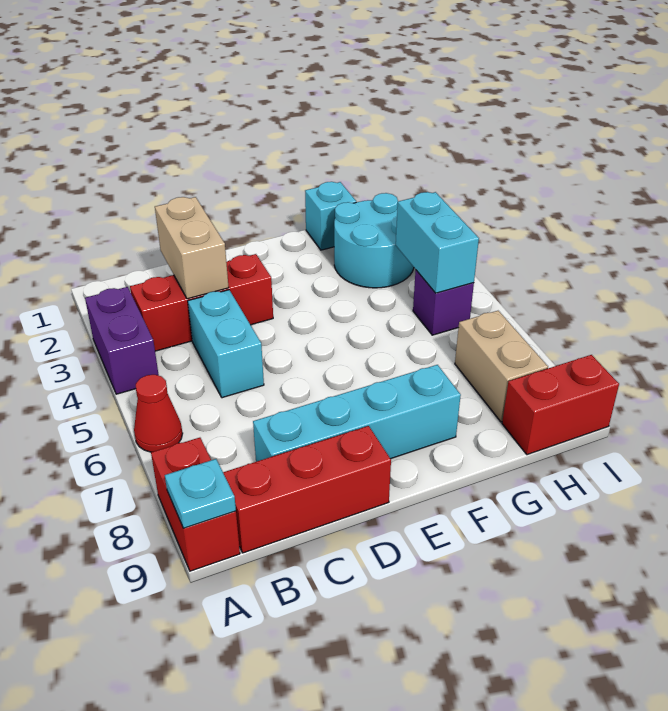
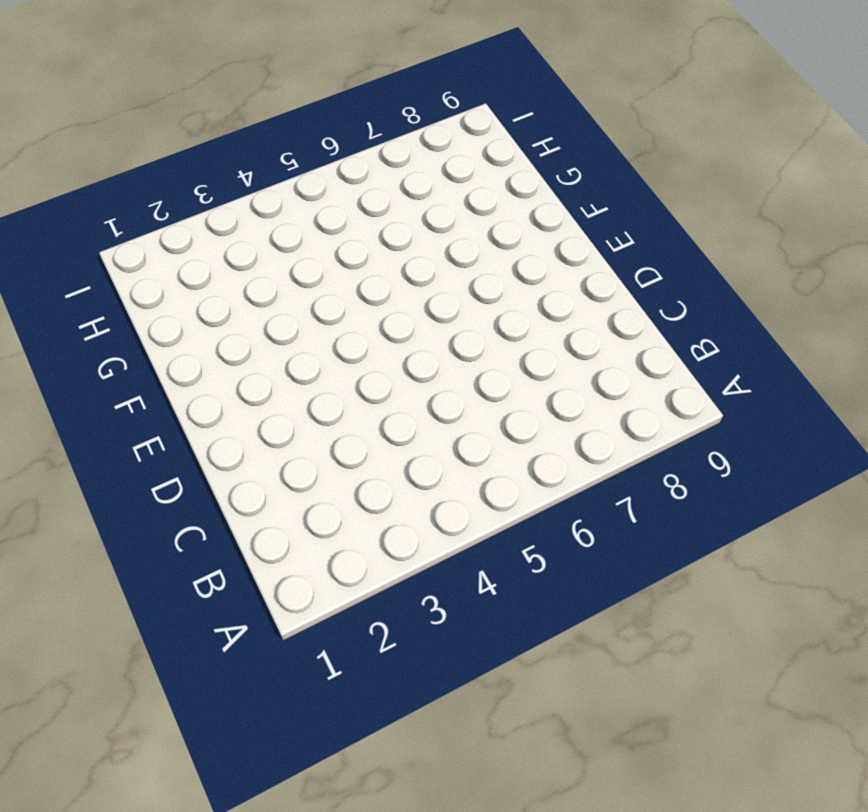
none -> purple 1x2 brick [85,287,159,394]
none -> red 1x1 cone [134,375,183,452]
none -> red 1x2 brick [151,438,240,571]

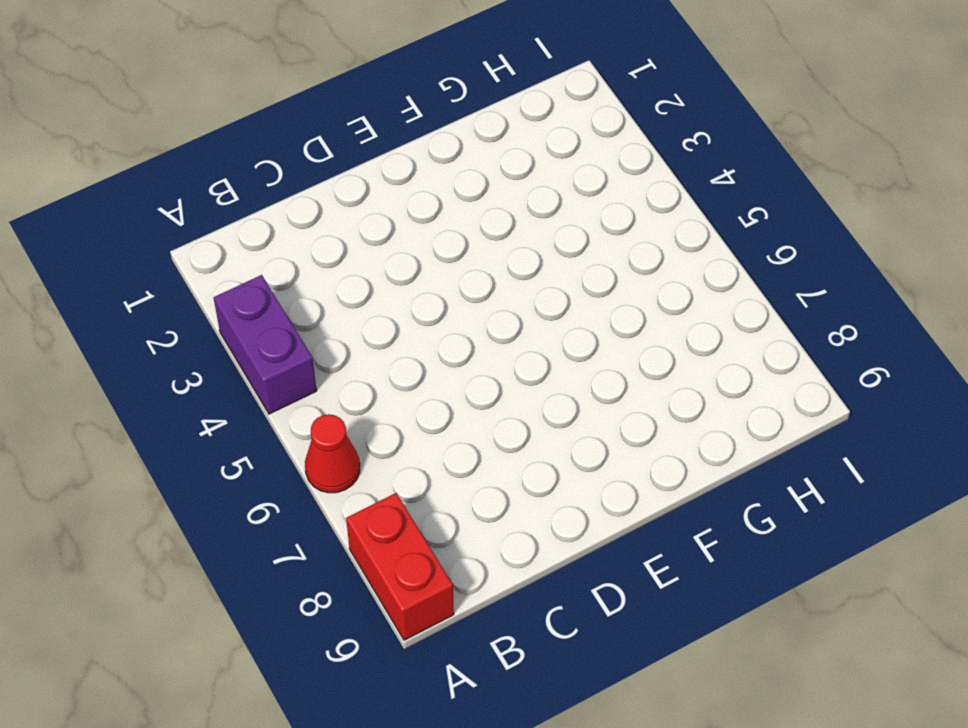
none -> red 1x3 brick [130,254,273,351]
none -> red 1x3 brick [223,426,391,553]
none -> cyan 1x2 brick [188,290,264,398]

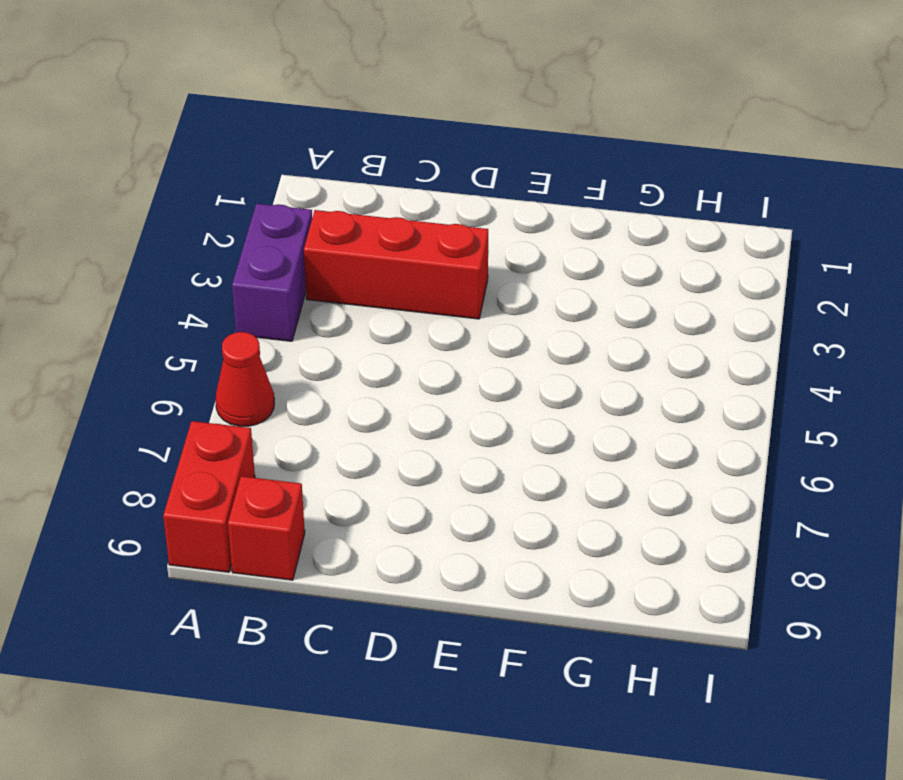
red 1x1 brick [228,476,305,580] -> red 1x3 brick [223,426,391,553]
none -> cyan 1x2 brick [188,290,264,398]
none -> cyan 1x4 brick [253,365,461,462]
none -> cyan 1x1 brick [305,182,356,250]

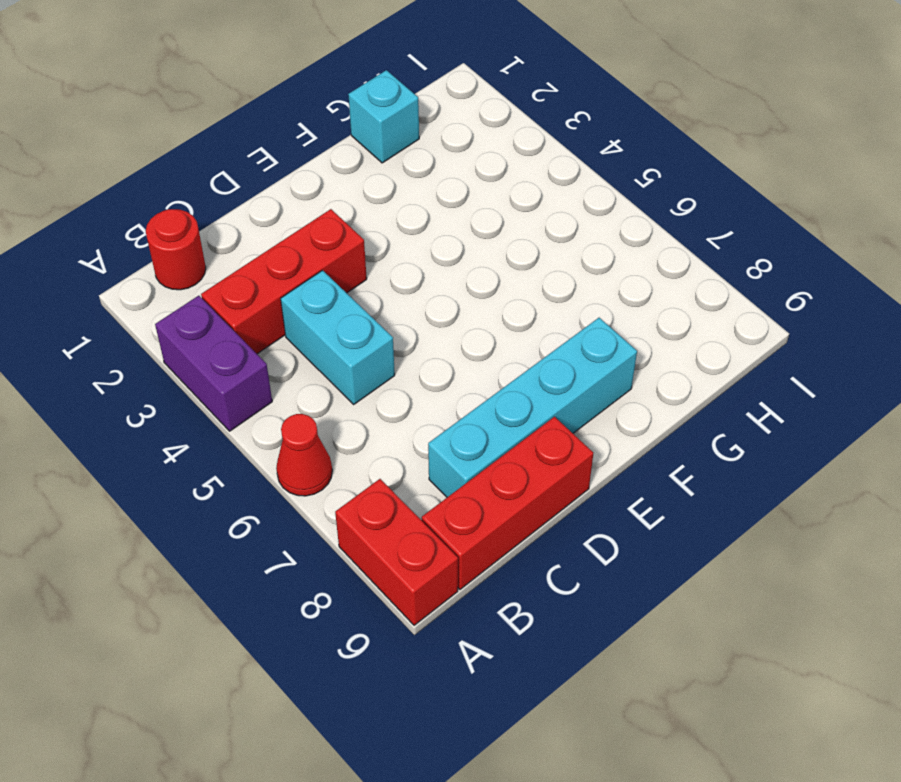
red 1x1 round brick [146,209,206,290] -> none
none -> cyan 2x2 round brick [334,193,414,288]
none -> purple 1x1 brick [413,270,474,335]
none -> tan 1x2 brick [455,311,548,422]

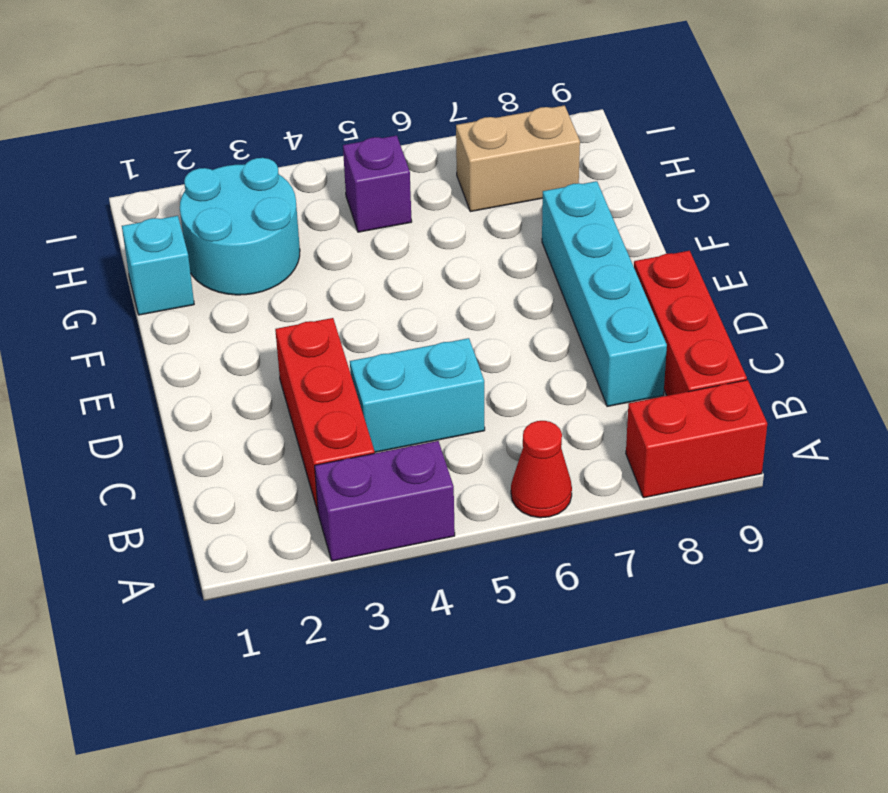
none -> red 1x2 brick [502,355,619,455]
none -> cyan 1x1 plate [165,459,236,528]
none -> tan 1x2 brick [155,197,229,299]

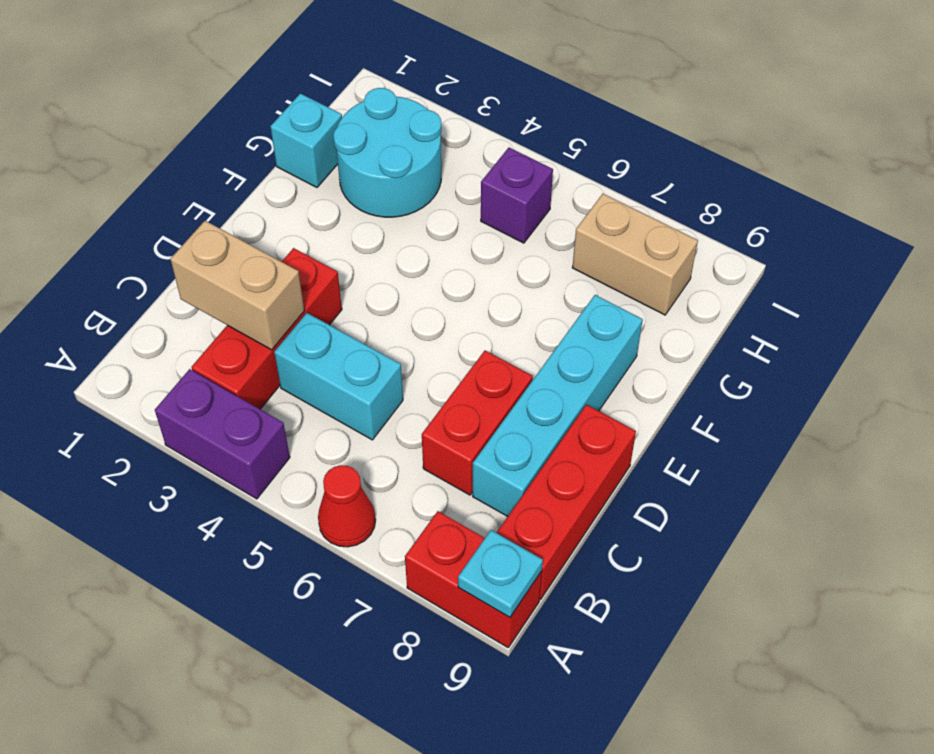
red 1x2 brick [422,351,533,495] -> red 1x2 brick moved to [502,355,619,455]
none -> cyan 1x2 brick [396,192,479,293]

